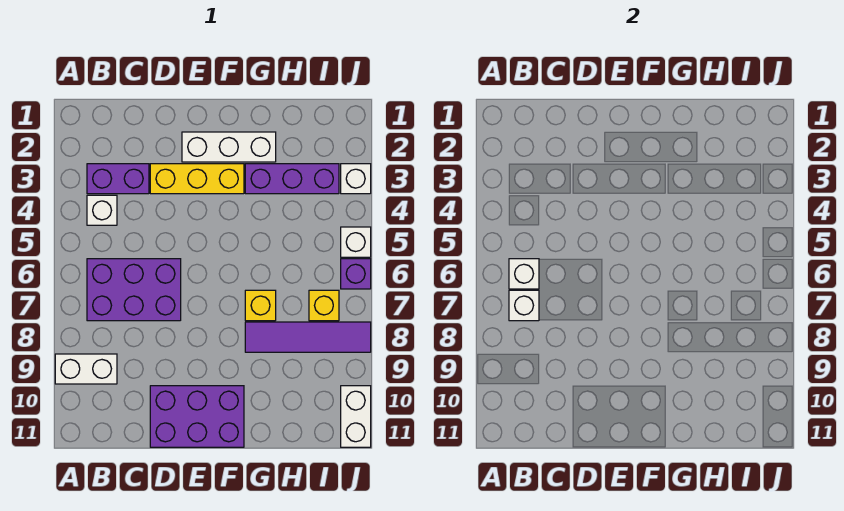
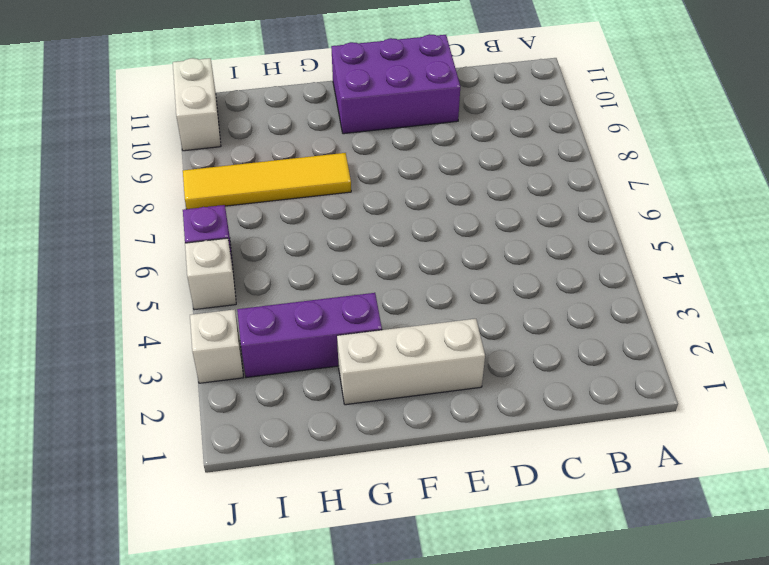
yellow 1x4 tile [183,153,351,209] -> purple 1x4 tile [245,322,371,352]
none -> white 1x2 brick [55,354,117,384]
none -> purple 1x2 brick [87,164,149,194]
none -> white 1x1 brick [87,195,117,225]

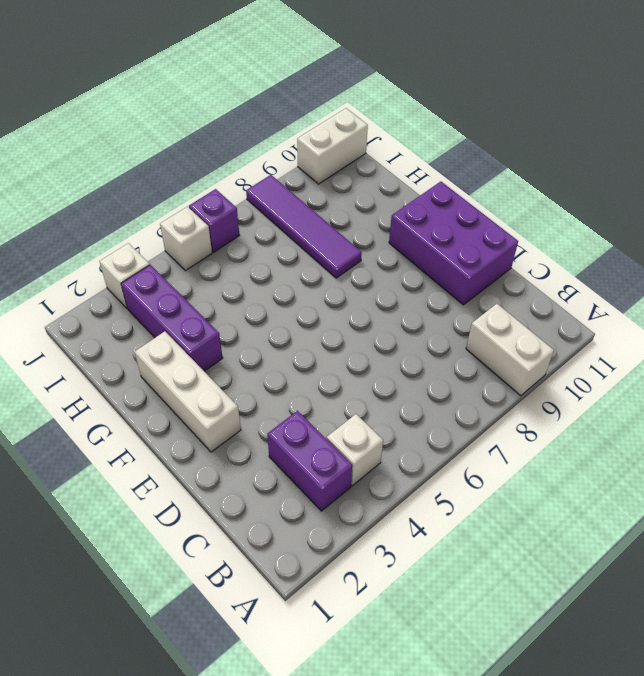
none -> purple 2x3 brick [87,259,181,321]
none -> yellow 1x3 brick [150,164,244,194]
none -> yellow 1x1 brick [245,290,276,321]

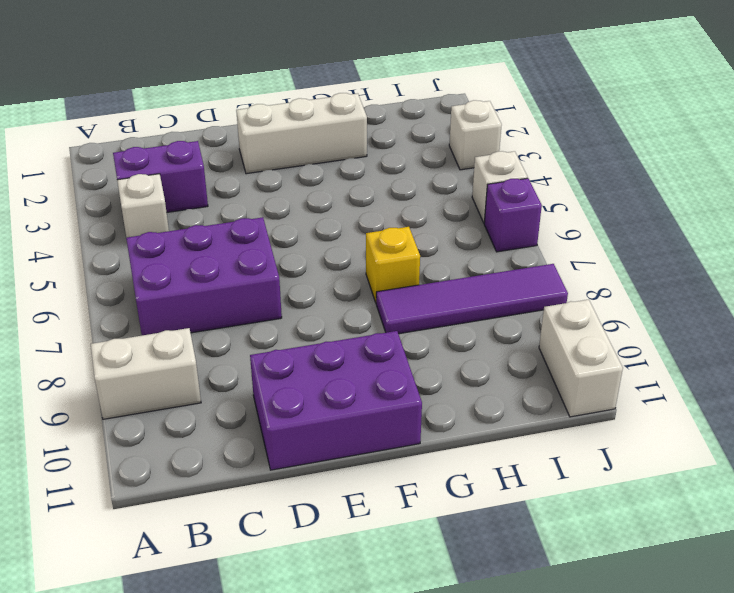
none -> yellow 1x3 brick [150,164,244,194]
none -> purple 1x3 brick [245,164,339,194]
none -> yellow 1x1 brick [309,290,339,321]

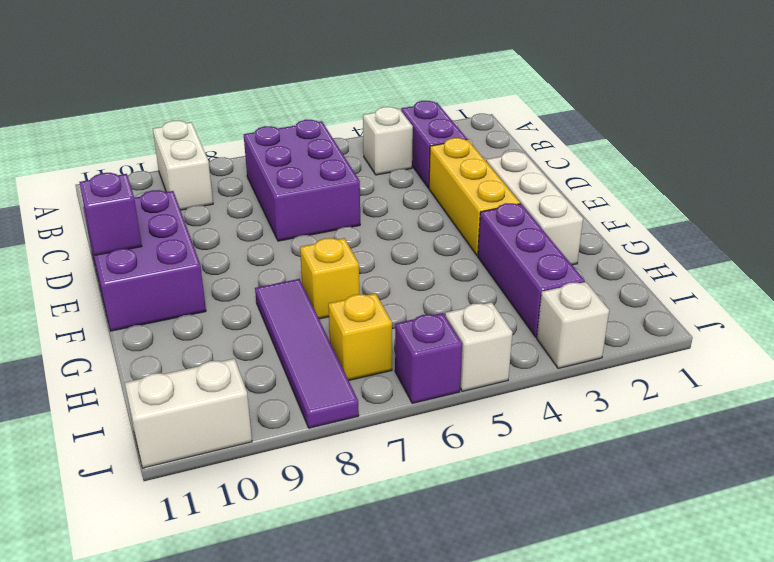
purple 1x1 brick [79,173,142,255] -> none
none -> white 1x1 brick [509,259,539,289]
none -> white 1x1 brick [509,290,539,321]

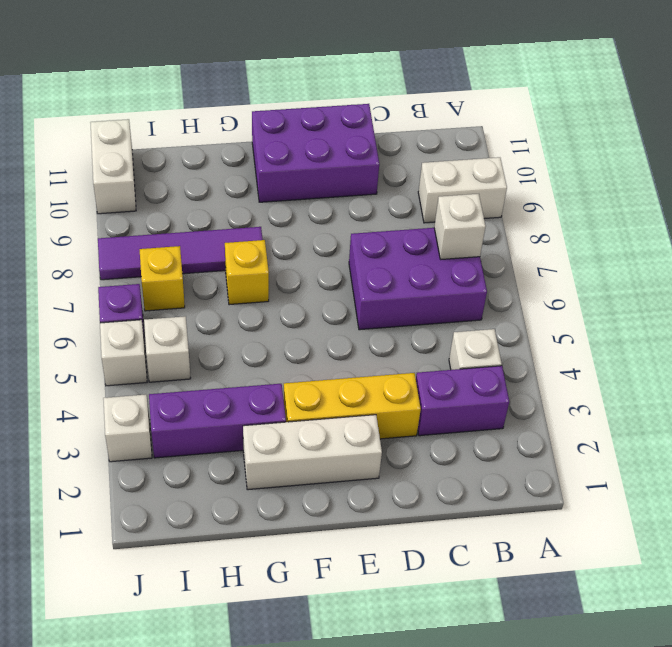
white 1x1 brick [144,316,191,382] -> white 1x1 brick moved to [509,259,539,289]

